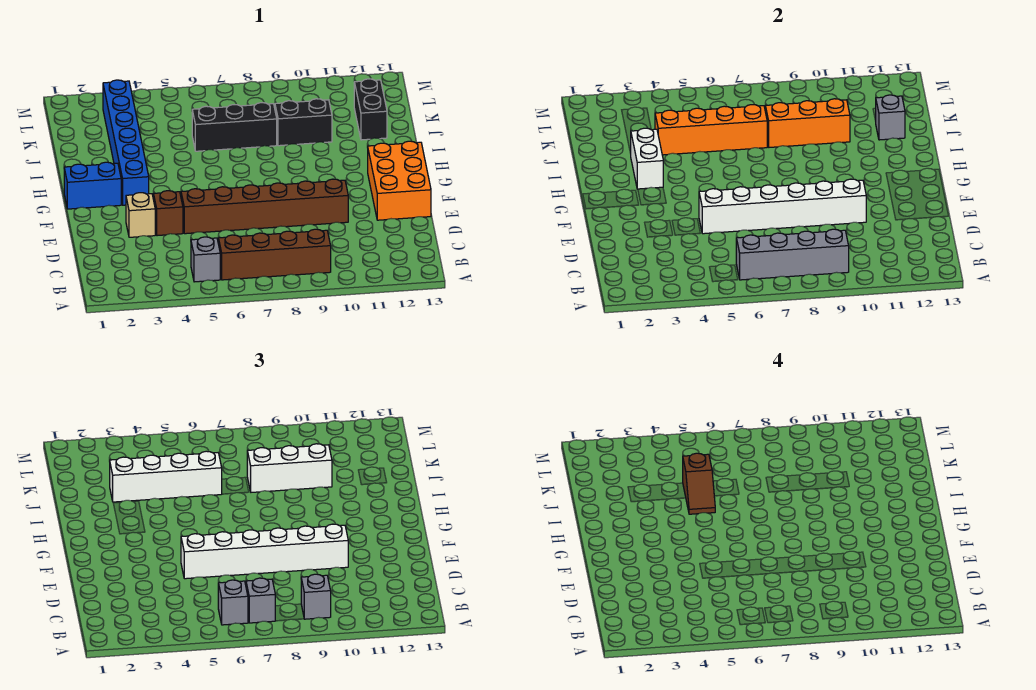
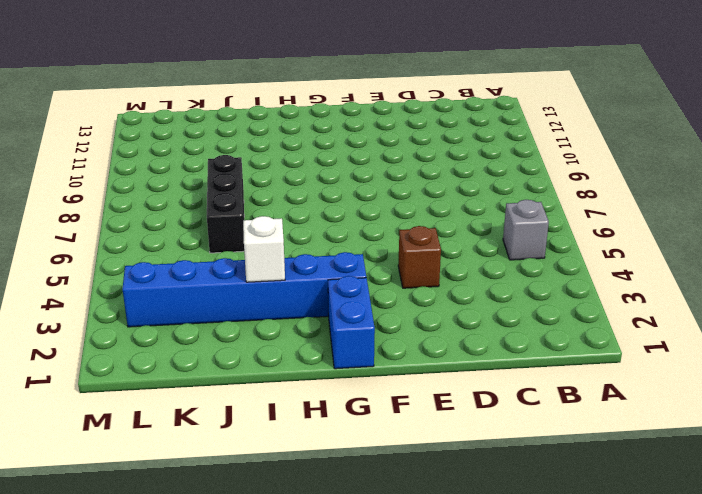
white 1x1 brick [243,216,285,282] -> white 1x2 brick [631,128,663,189]
none -> brown 1x4 brick [218,229,331,280]
none -> tan 1x1 brick [126,193,155,237]
none -> brown 1x6 brick [181,179,348,234]

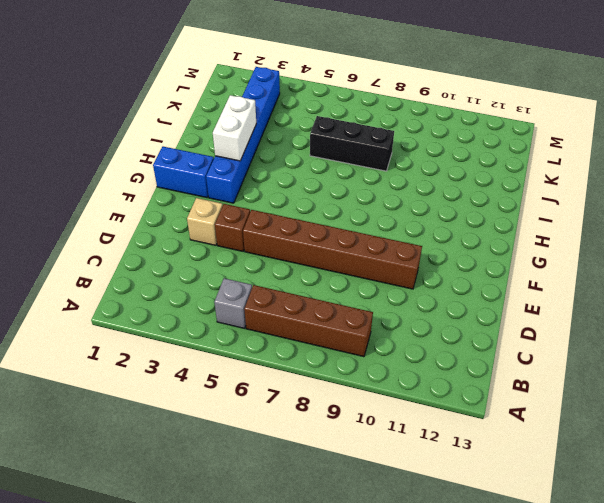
none -> orange 2x3 brick [368,141,431,220]
none -> black 1x2 brick [275,99,332,146]
none -> black 1x2 brick [354,79,387,140]

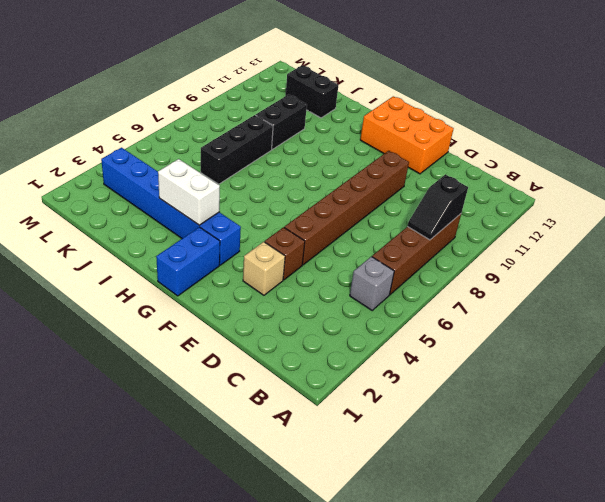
black 1x2 slope [407,174,468,240] -> grey 1x4 brick [736,229,849,280]
none -> white 1x6 brick [699,179,866,234]
none -> orange 1x4 brick [655,105,767,155]
none -> orange 1x3 brick [765,99,850,147]

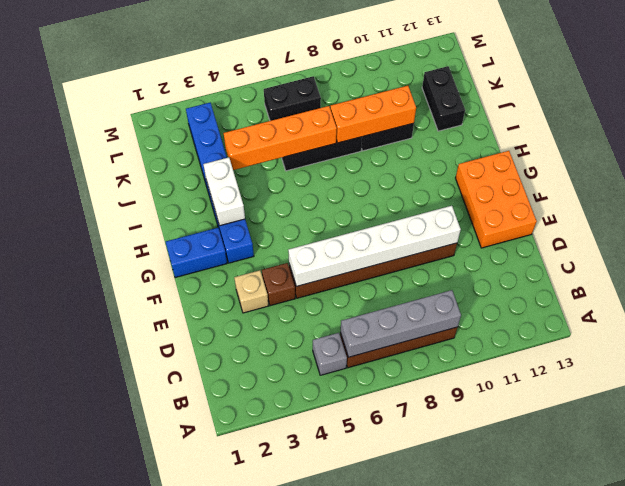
black 1x2 brick [264,76,321,121] -> none
none -> grey 1x1 brick [876,95,905,140]
none -> grey 1x1 brick [218,580,248,625]
none -> grey 1x1 brick [246,578,275,623]

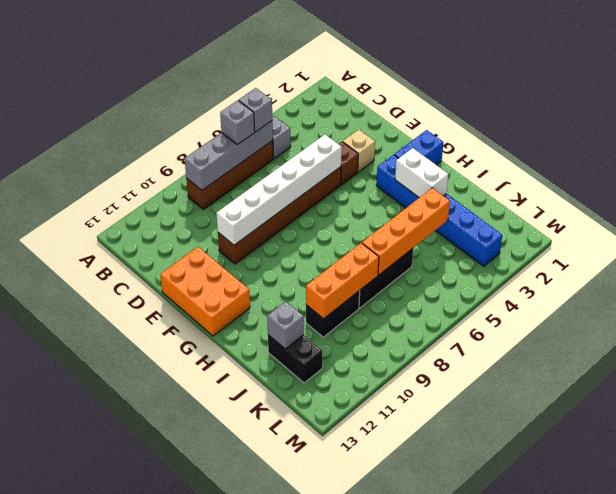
none -> grey 1x1 brick [301,574,331,619]
none -> white 1x6 brick [181,524,348,579]
none -> white 1x4 brick [110,451,222,502]

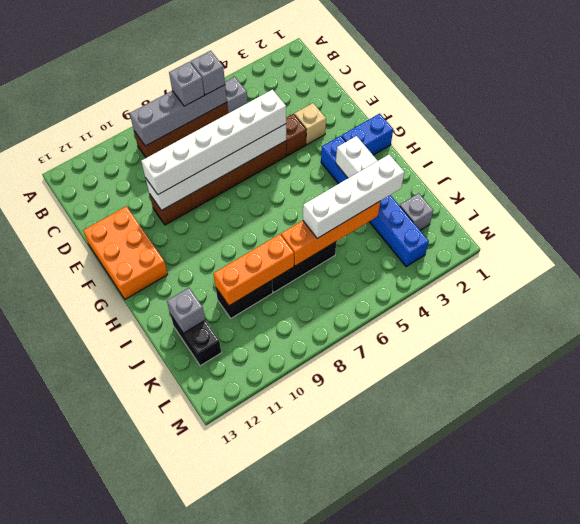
grey 1x1 brick [400,193,433,230] -> grey 1x1 brick moved to [301,574,331,619]
none -> white 1x3 brick [247,444,332,492]
none -> brown 1x2 slope [683,453,715,514]

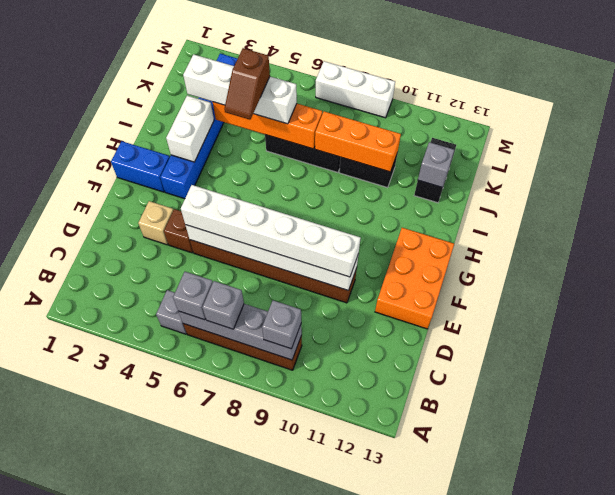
white 1x3 brick [316,61,395,118] -> white 1x3 brick moved to [247,444,332,492]

